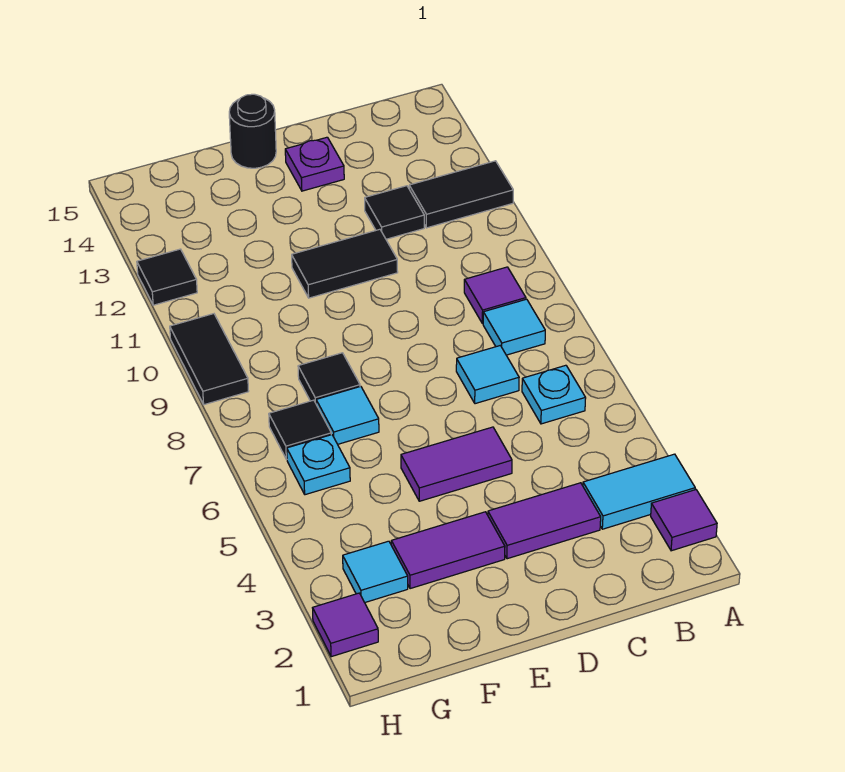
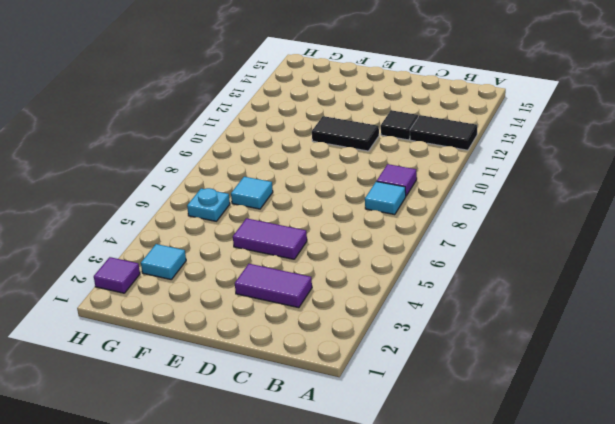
none -> purple 1x1 tile [651,490,717,551]
none -> cyan 1x2 tile [583,454,695,529]
none -> cyan 1x1 plate [522,365,586,424]

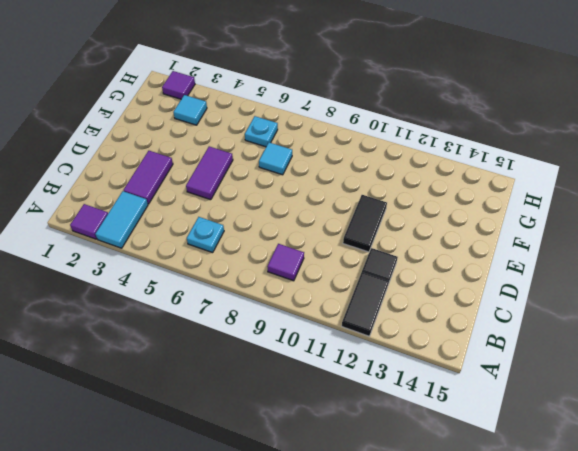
none -> cyan 1x1 tile [483,299,545,355]
none -> cyan 1x1 tile [456,346,519,404]
none -> purple 1x1 plate [285,137,344,191]

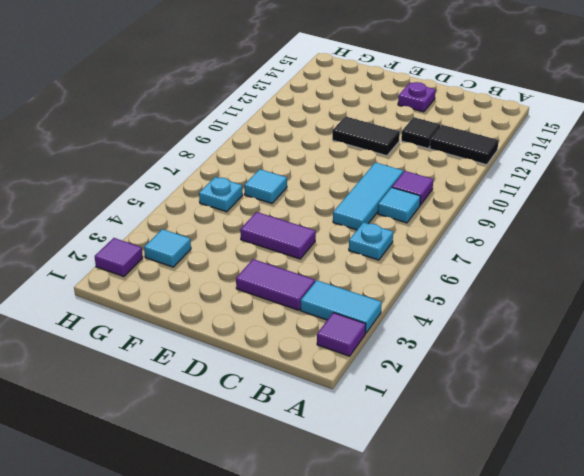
cyan 1x3 tile [333,162,403,230] -> cyan 1x1 tile [456,346,519,404]
none -> purple 1x2 tile [391,512,505,589]
none -> black 1x1 round brick [229,94,276,168]
none -> black 1x1 tile [298,353,360,403]

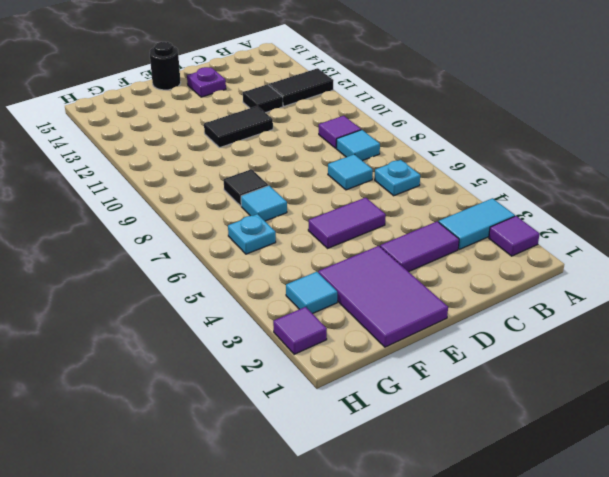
purple 2x3 tile [318,246,448,347] -> purple 1x2 tile [391,512,505,589]
none -> black 1x1 tile [269,400,331,460]
none -> black 1x2 tile [170,314,249,405]
none -> black 1x1 tile [137,249,197,305]

